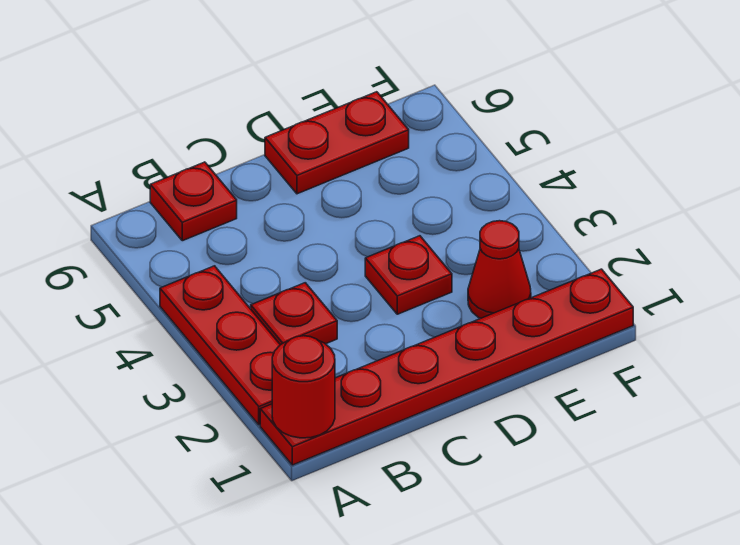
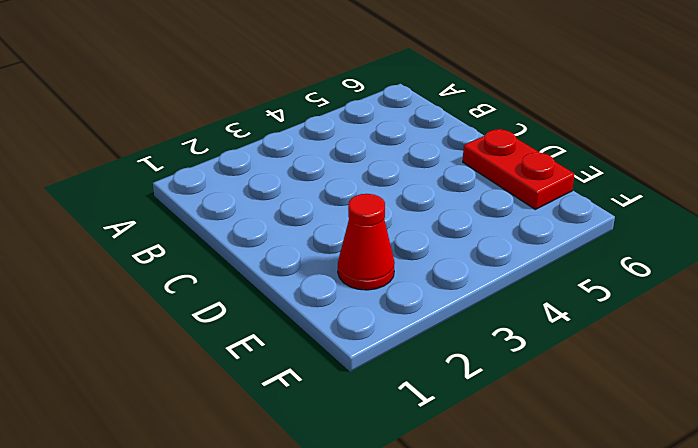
none -> red 1x6 plate [260,269,633,465]
none -> red 1x3 plate [160,266,280,425]

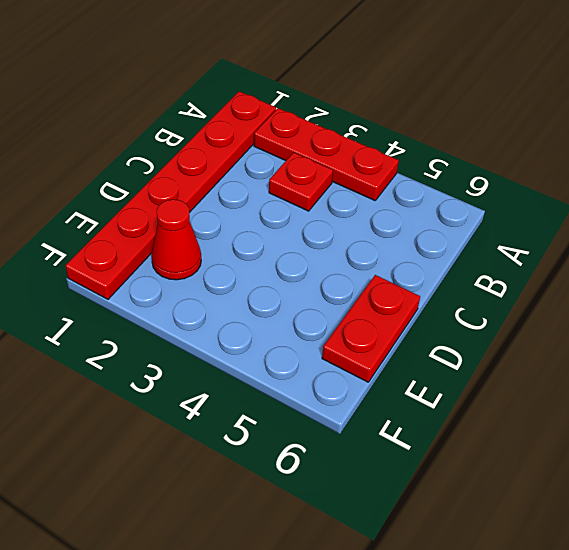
none -> red 1x1 plate [150,162,237,241]
none -> red 1x1 plate [365,236,452,314]

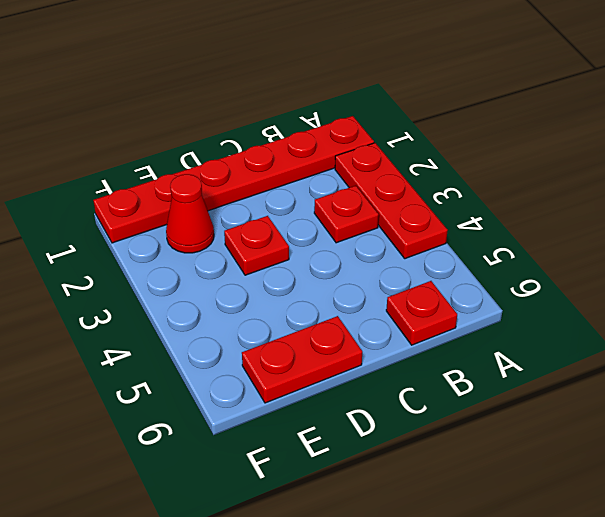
none -> red 1x1 round brick [272,336,335,438]

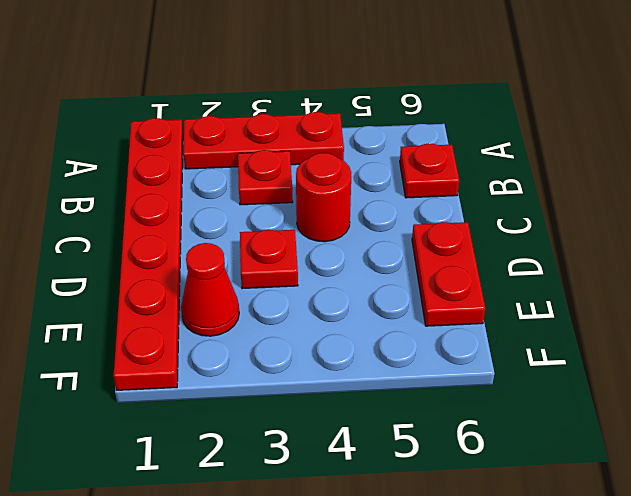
red 1x1 round brick [296,153,351,242] -> red 1x1 round brick moved to [272,336,335,438]

